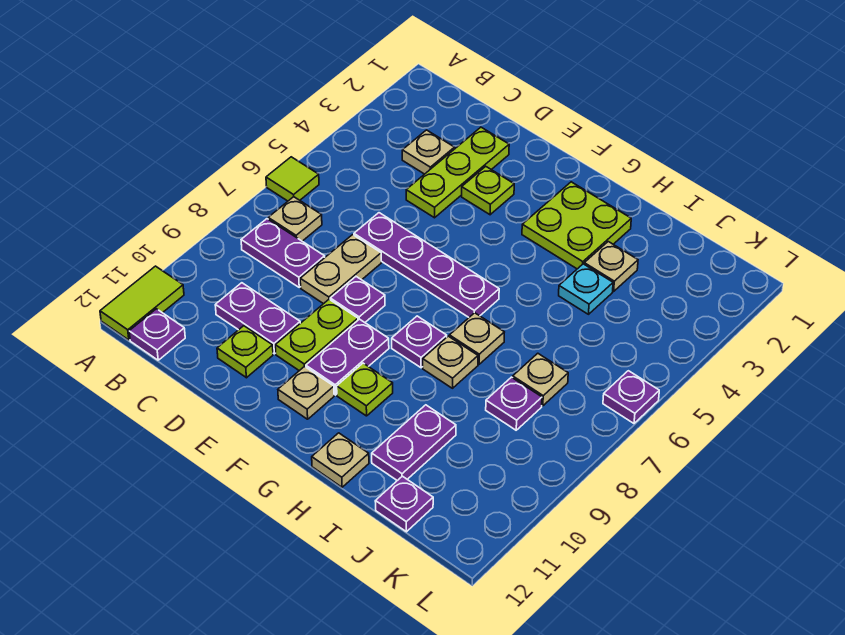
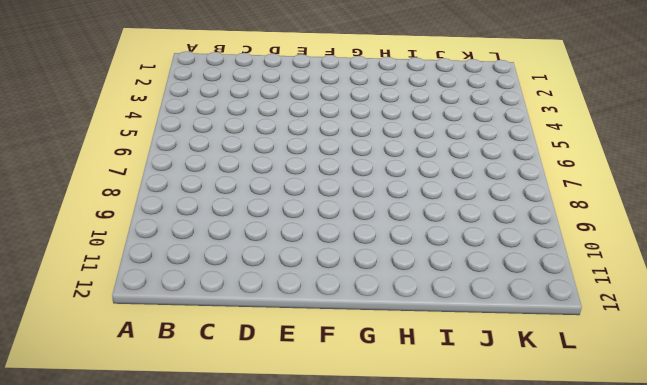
none -> lime 1x1 tile [266,157,319,201]
none -> lime 1x2 tile [100,266,184,340]
none -> tan 1x1 plate [268,197,322,241]

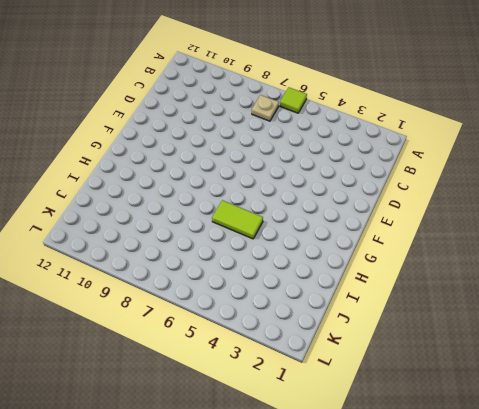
lime 1x2 tile [212,200,263,239] -> lime 1x2 tile moved to [100,266,184,340]
none -> purple 1x2 plate [241,219,325,287]
none -> purple 1x1 plate [129,309,185,360]
none -> tan 1x1 plate [402,130,455,174]

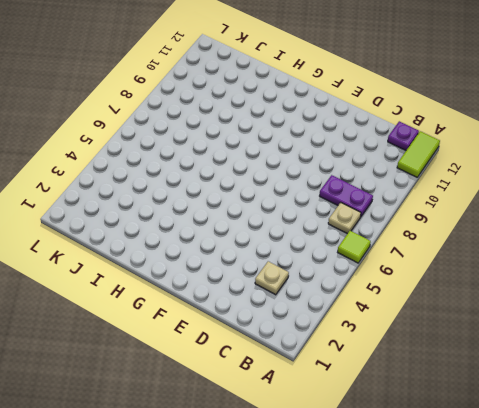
none -> purple 1x2 plate [215,283,300,354]
none -> lime 1x3 plate [406,127,509,218]
none -> purple 1x4 plate [354,213,499,317]

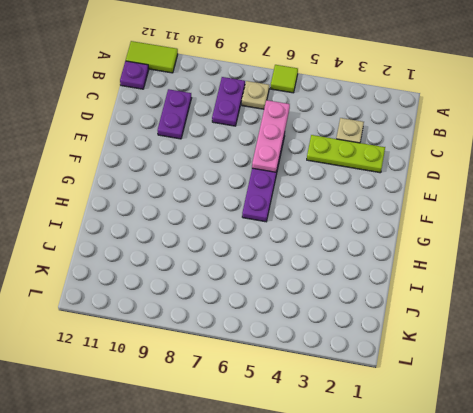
pink 1x3 plate [252,100,290,172] -> none
none -> tan 1x2 plate [300,235,381,304]
none -> lime 1x1 plate [217,326,273,378]
none -> lime 1x1 plate [462,166,514,215]

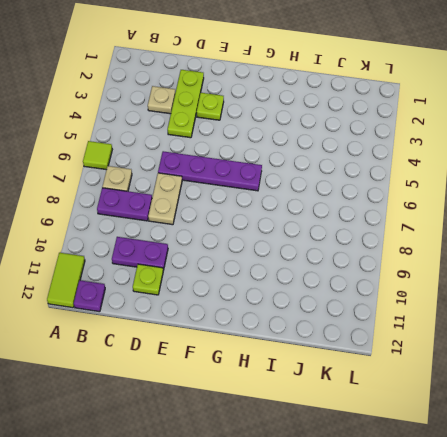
none -> purple 1x1 plate [330,277,385,322]
none -> lime 1x2 plate [275,299,358,371]
none -> purple 1x2 plate [306,319,389,395]

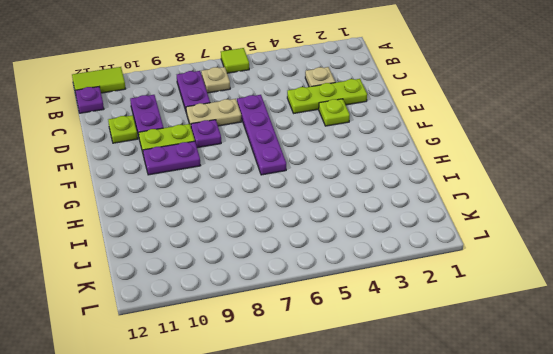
none -> tan 1x1 plate [278,366,334,419]
none -> lime 2x2 plate [522,182,631,269]
none -> purple 1x1 plate [392,316,447,368]

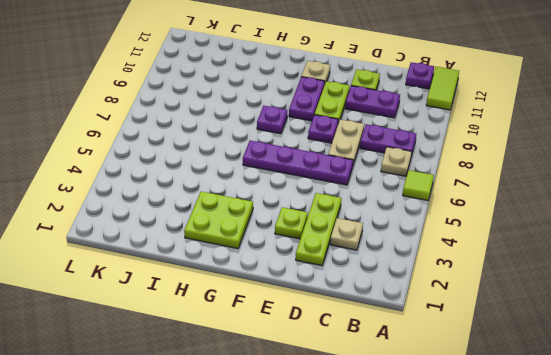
none -> lime 1x1 plate [337,363,393,416]
none -> tan 1x1 plate [449,313,504,364]
none -> tan 1x1 plate [423,336,478,388]

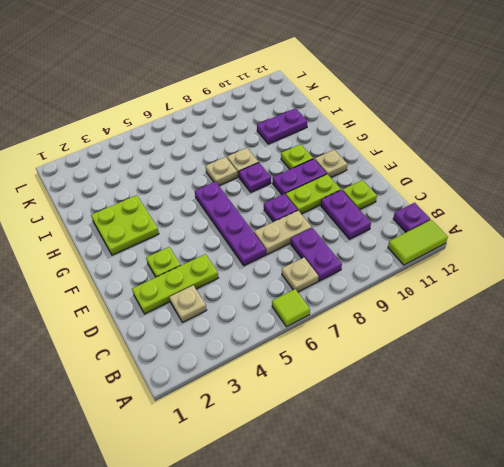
none -> tan 1x1 plate [312,433,369,487]
none -> tan 1x1 plate [584,242,638,291]
none -> cyan 1x1 plate [559,264,613,314]

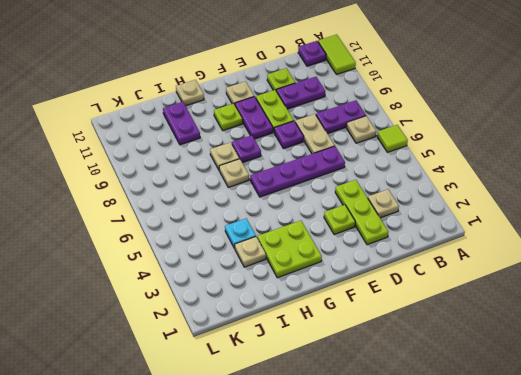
none -> tan 1x1 plate [513,353,568,406]
none -> purple 1x1 plate [486,377,542,430]
none -> purple 1x1 plate [375,476,433,532]

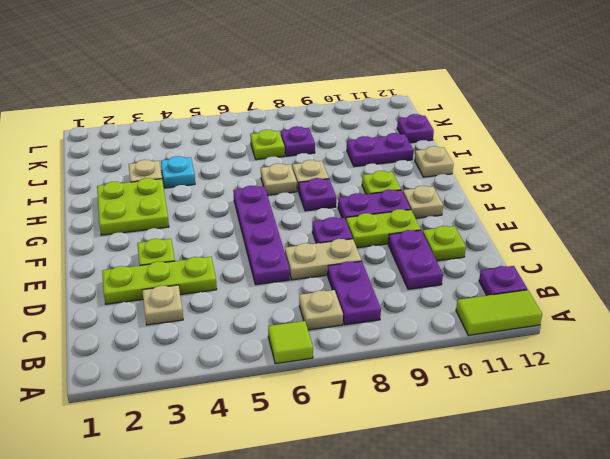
lime 1x1 plate [250,130,285,160] -> tan 1x1 plate [513,353,568,406]
none -> purple 1x1 plate [603,371,659,423]

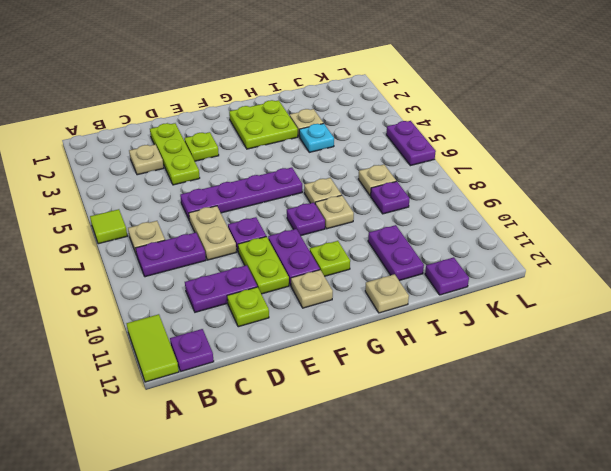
purple 1x2 plate [386,121,436,166] -> purple 1x1 plate [603,371,659,423]

